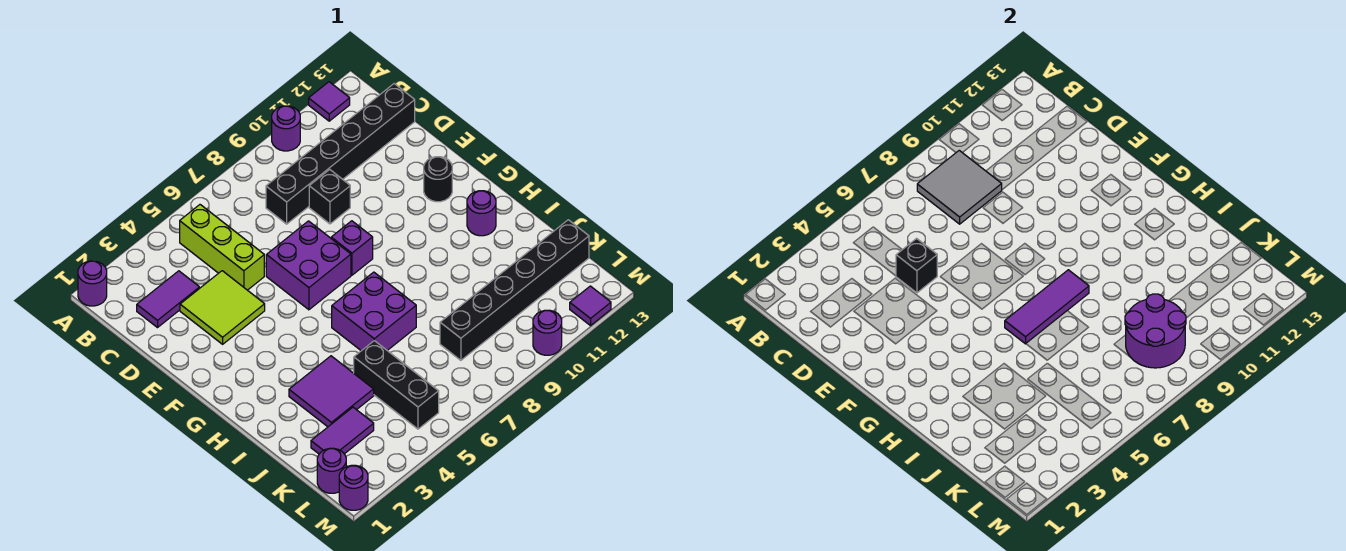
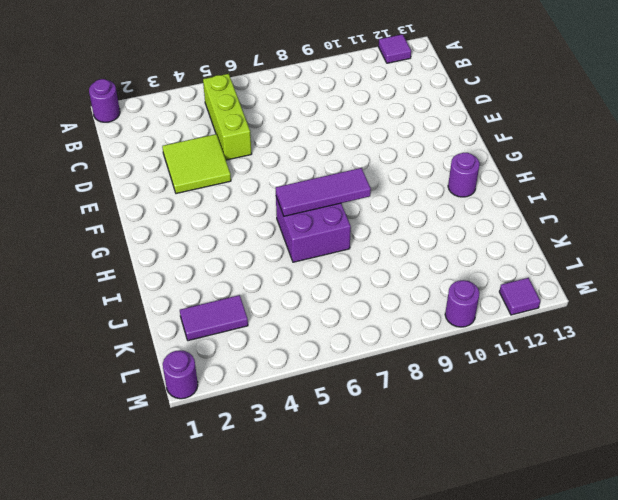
none -> purple 1x1 round brick [272,106,300,151]
none -> purple 1x2 tile [137,271,200,328]
none -> black 1x6 brick [266,84,415,224]

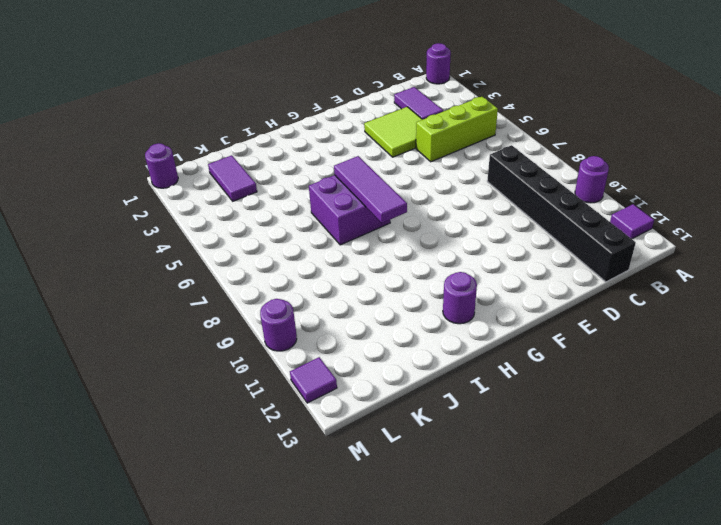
none -> black 1x1 brick [309,170,350,224]
none -> purple 2x2 brick [266,221,351,310]
none -> purple 1x1 brick [331,221,373,275]

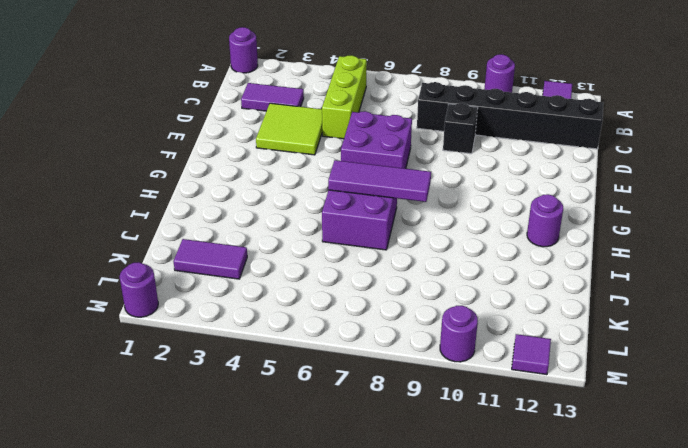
none -> purple 1x1 brick [331,221,373,275]
none -> black 1x1 round brick [424,157,452,202]
none -> purple 2x2 tile [289,356,374,427]

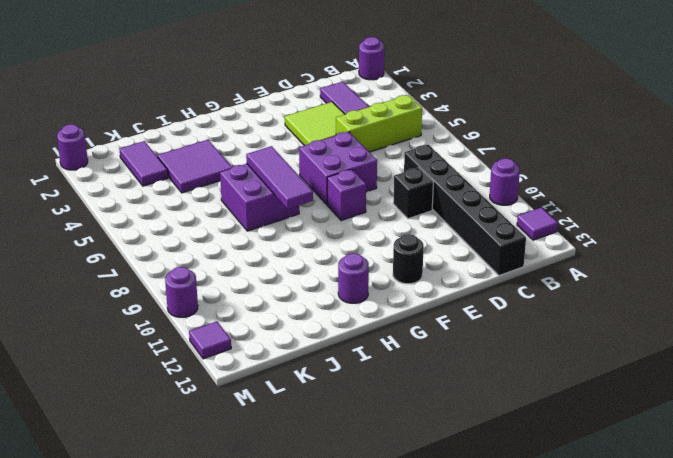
none -> black 1x3 brick [354,341,439,429]
none -> black 1x6 brick [440,220,589,360]
none -> purple 1x1 round brick [317,448,346,493]

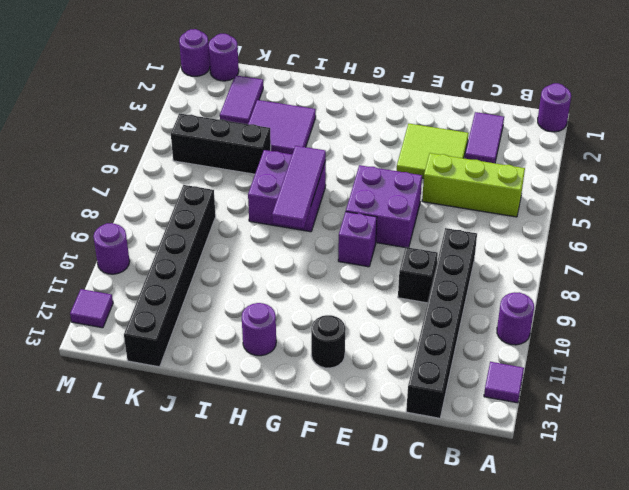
none -> grey 2x2 tile [917,150,1002,224]
none -> black 1x1 brick [896,238,937,293]
none -> purple 2x2 round brick [1125,294,1186,368]

